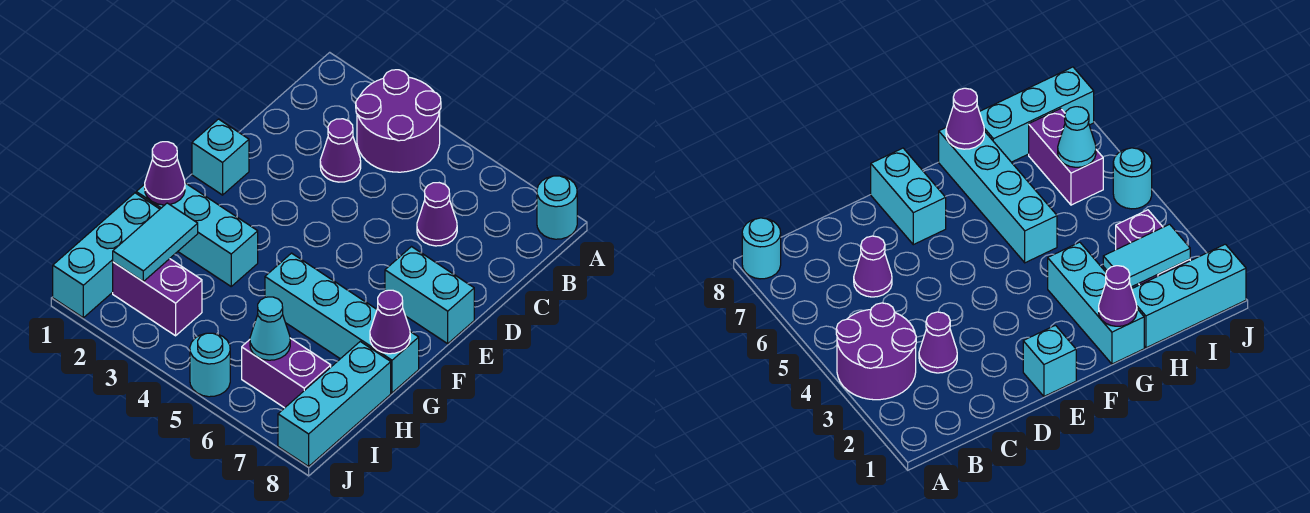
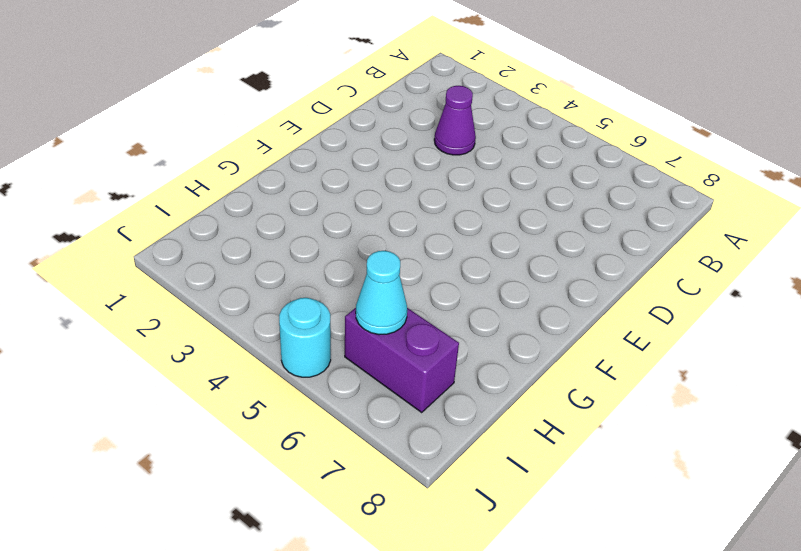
none -> purple 2x2 round brick [356,70,441,172]
none -> cyan 1x1 round brick [537,176,577,239]
none -> purple 1x1 cone [417,183,457,246]

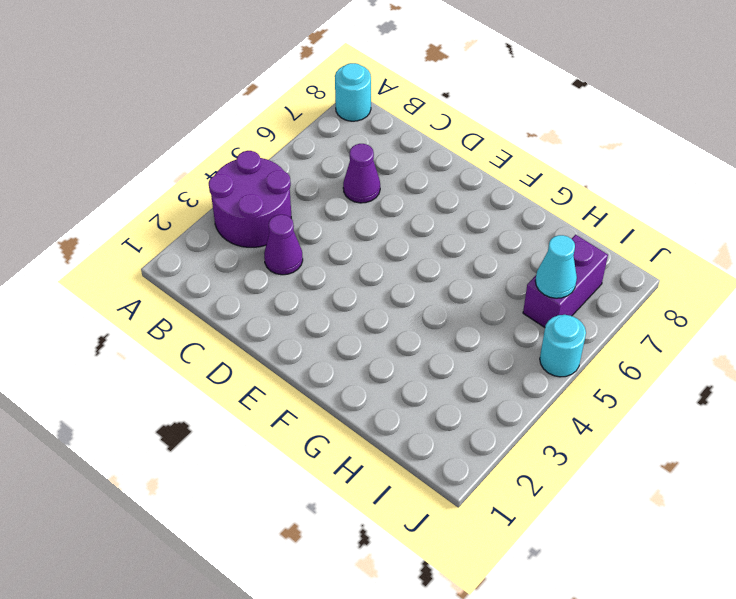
none -> cyan 1x1 brick [192,119,249,195]
none -> cyan 1x2 brick [385,247,474,344]
none -> cyan 1x3 brick [136,183,258,286]

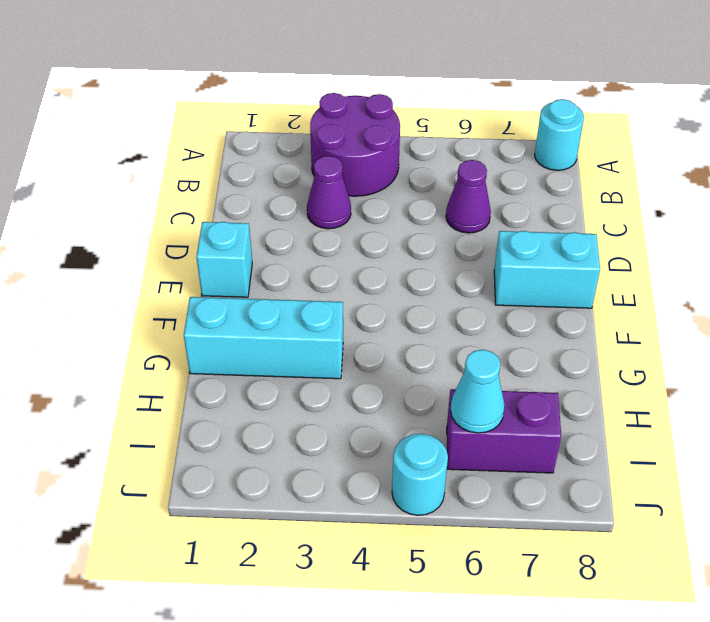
none -> cyan 1x4 brick [265,253,419,393]
none -> cyan 1x3 brick [53,193,160,318]
none -> cyan 1x3 brick [278,342,391,466]

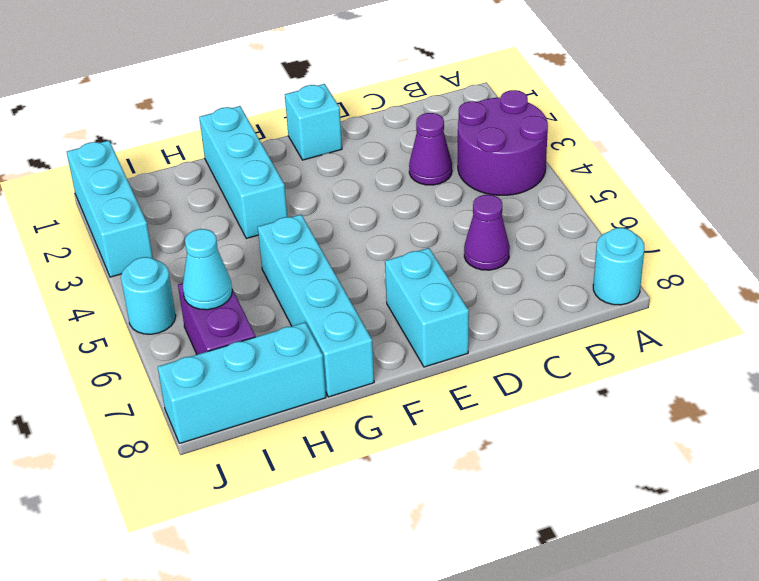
cyan 1x3 brick [67,140,153,277] -> cyan 1x3 brick turned to [53,193,160,318]
none -> purple 1x2 brick [113,259,202,336]
none -> purple 1x1 cone [145,142,185,205]
none -> purple 1x1 cone [370,290,410,354]

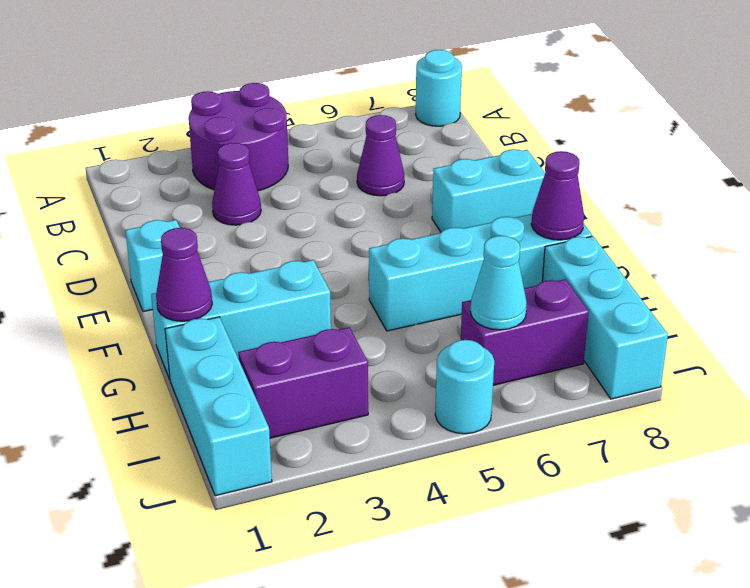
none -> cyan 1x2 tile [113,203,198,281]

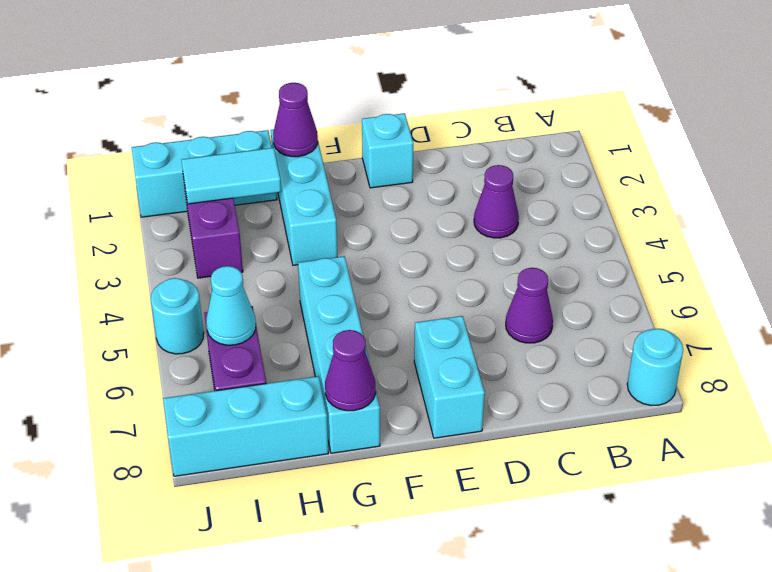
none -> purple 2x2 round brick [356,70,441,172]

